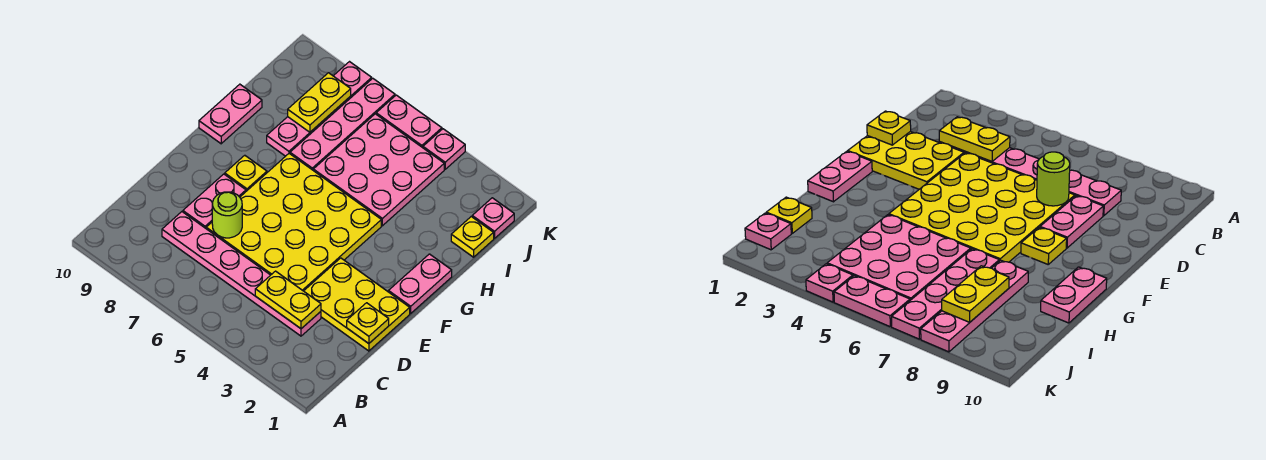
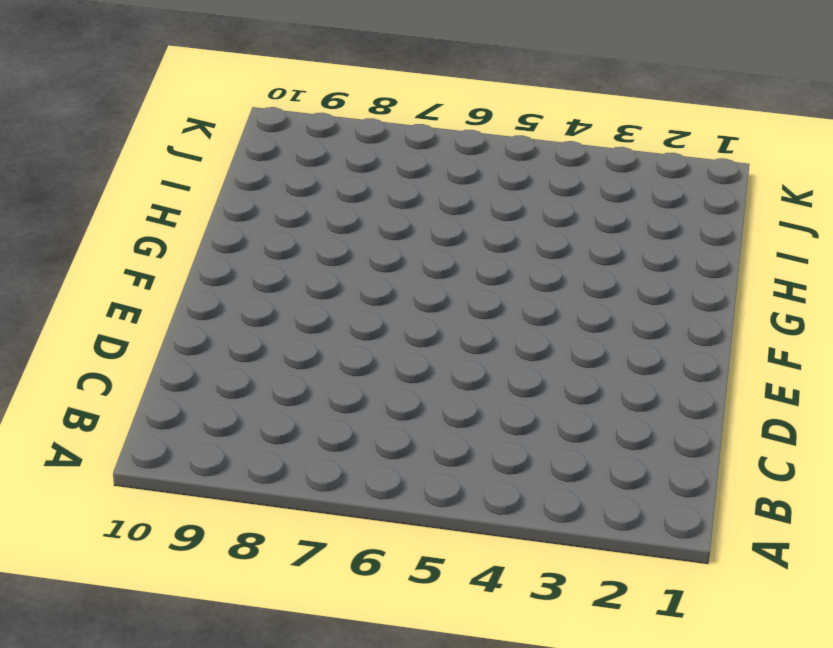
none -> pink 1x6 plate [162,212,321,336]
none -> yellow 2x3 plate [304,258,410,351]
none -> yellow 4x4 plate [206,154,381,291]

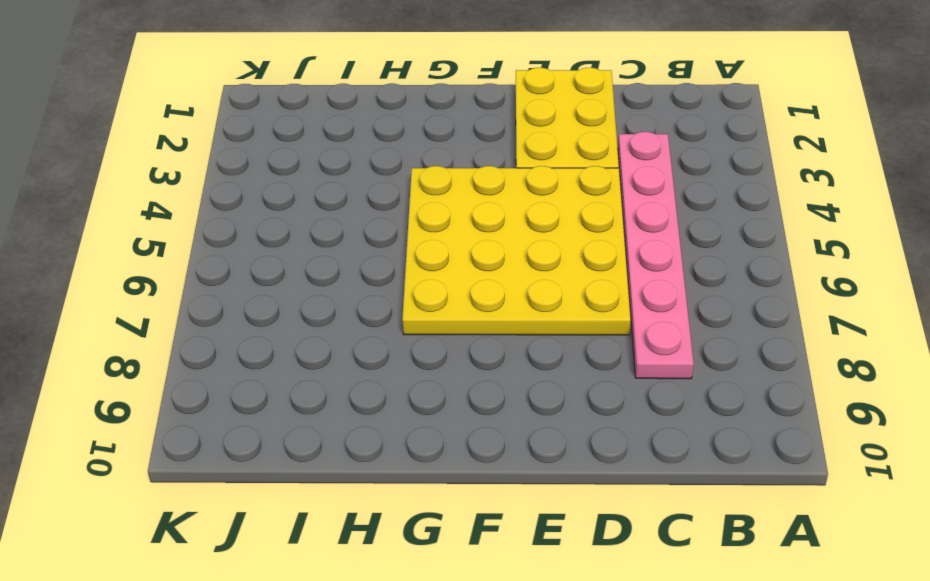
none -> pink 1x2 plate [183,174,246,228]
none -> pink 1x2 plate [388,254,452,313]
none -> yellow 1x1 plate [225,155,267,191]

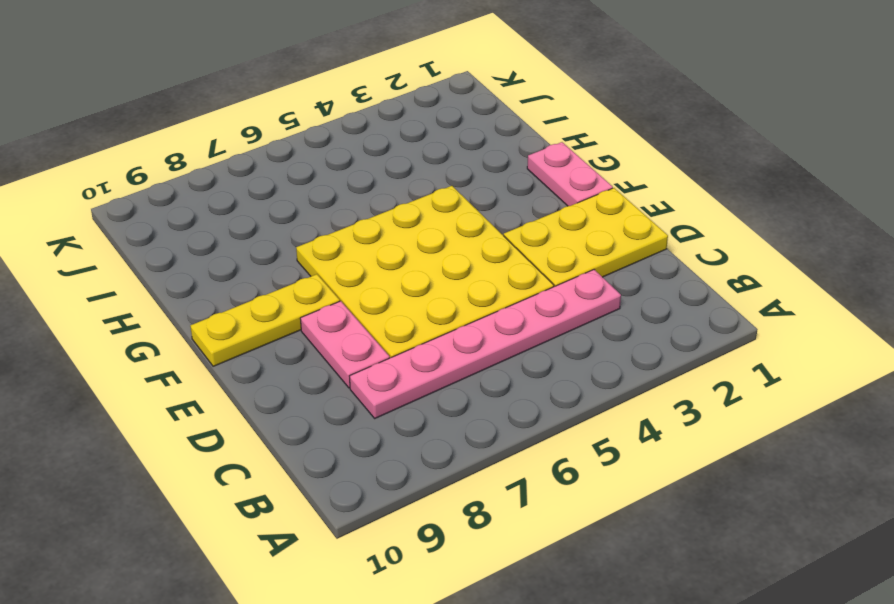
yellow 1x3 plate [190,274,340,366] -> yellow 1x1 plate [225,155,267,191]
none -> pink 1x2 plate [199,84,262,144]
none -> pink 3x3 plate [313,114,444,226]
none -> pink 1x4 plate [290,78,395,170]

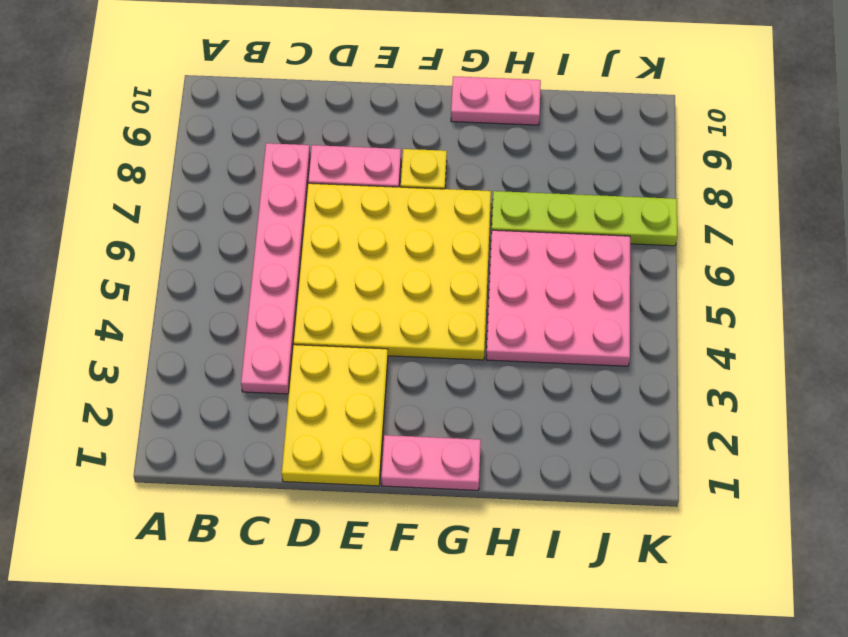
lime 1x4 plate [491,191,677,246] -> pink 1x4 plate [290,78,395,170]
none -> pink 1x4 plate [267,62,372,156]
none -> yellow 1x1 plate [451,217,494,257]
none -> pink 1x1 plate [472,198,514,239]

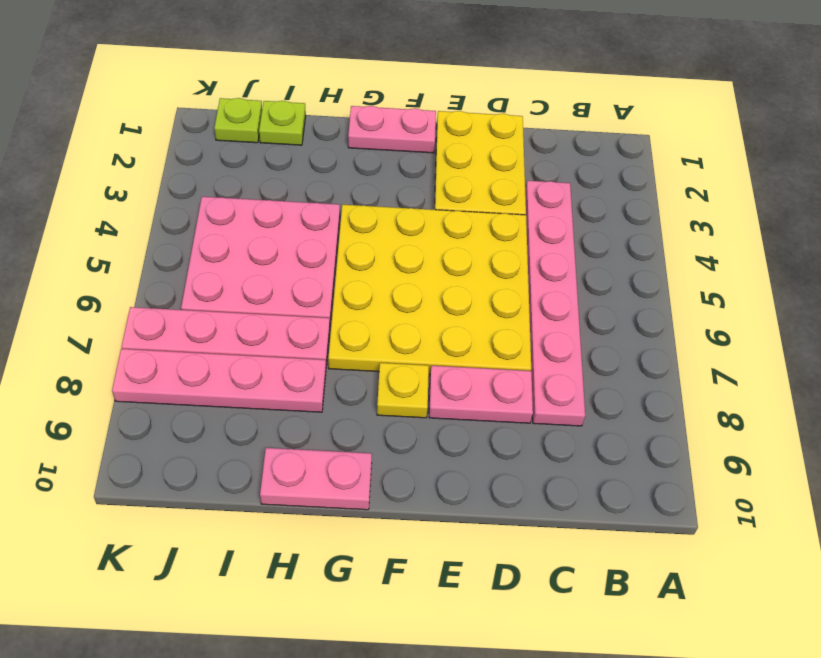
lime 1x1 plate [259,101,306,145] -> yellow 1x1 plate [451,217,494,257]
lime 1x1 plate [214,98,262,143] -> pink 1x1 plate [472,198,514,239]
none -> pink 1x1 plate [423,129,465,169]
none -> pink 1x2 plate [376,95,442,148]
none -> yellow 1x2 plate [255,271,321,329]

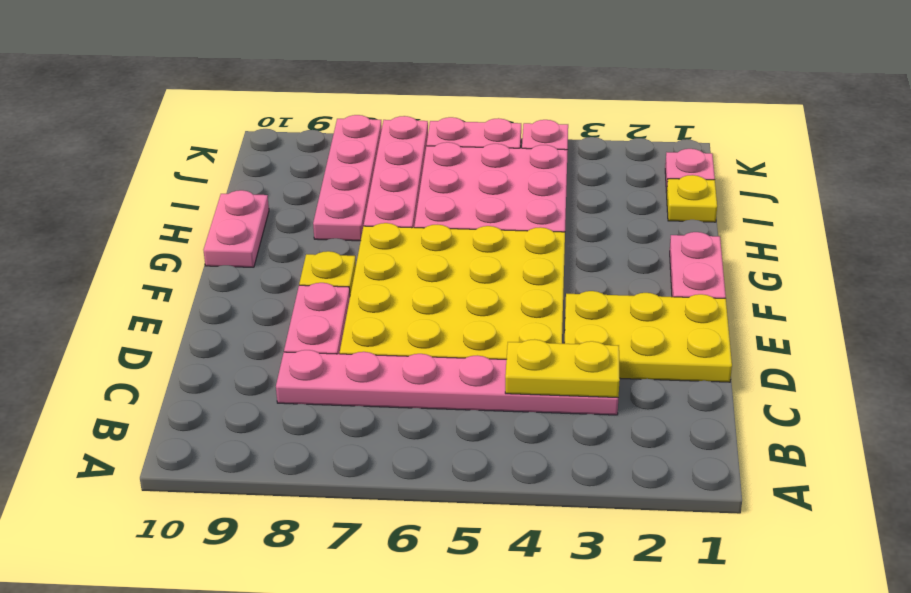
none -> yellow 1x1 plate [347,303,389,344]
none -> lime 1x1 round brick [212,192,242,238]
none -> yellow 1x2 plate [288,73,351,132]

